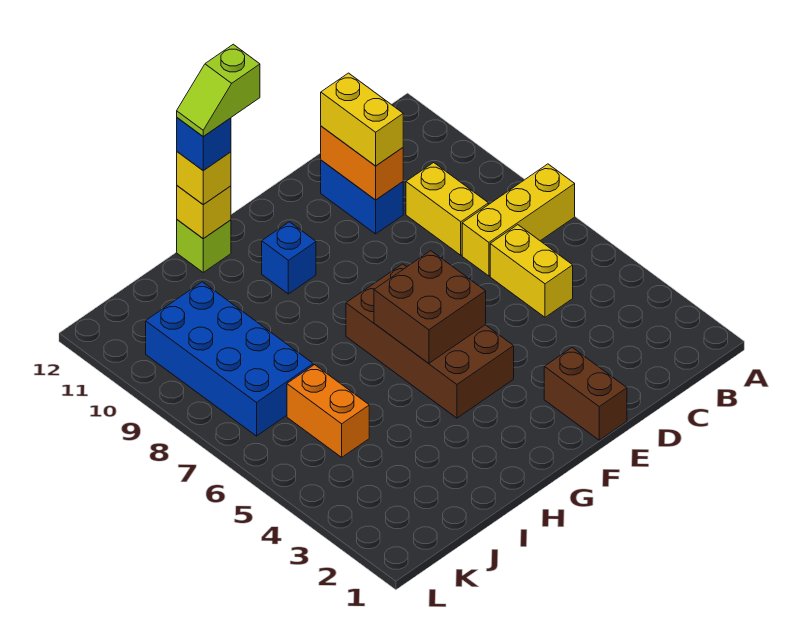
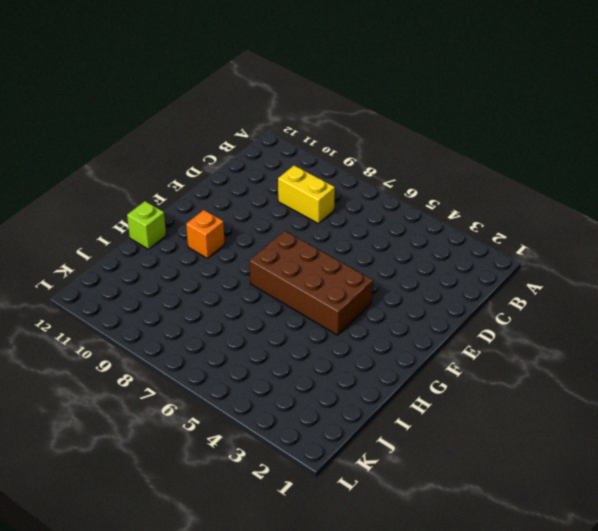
orange 1x1 brick [186,210,225,258] -> blue 1x1 brick [262,222,316,294]
none -> yellow 1x3 brick [462,164,575,276]
none -> yellow 1x2 brick [490,225,573,317]
none -> blue 1x2 brick [321,160,403,234]

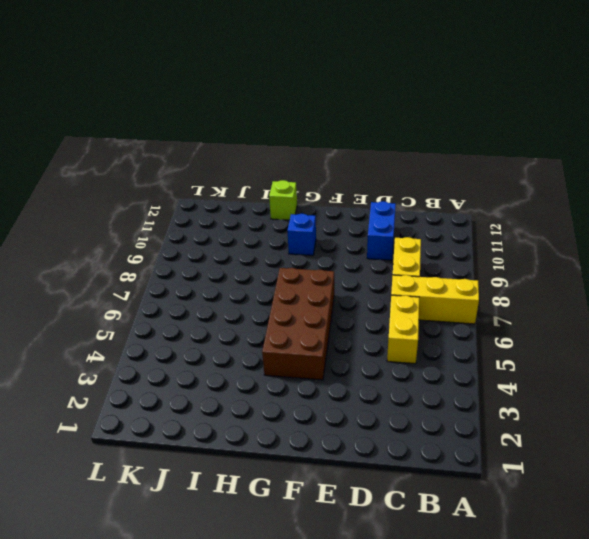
none -> brown 1x2 brick [544,348,627,440]
none -> orange 1x2 brick [287,365,369,457]
none -> blue 2x4 brick [146,282,313,436]

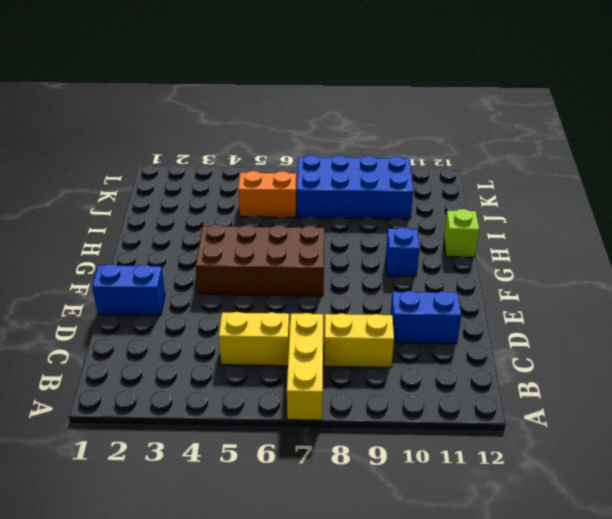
blue 1x2 brick [92,264,165,316] -> brown 1x2 brick [544,348,627,440]
none -> orange 1x2 brick [321,126,403,200]
none -> brown 2x2 brick [374,251,486,363]
none -> yellow 1x1 brick [177,186,231,239]

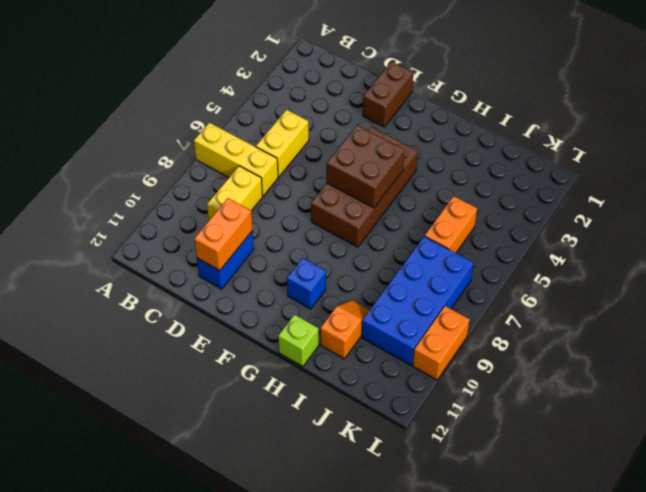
orange 1x2 slope [321,300,369,359] -> none
orange 1x2 brick [413,306,470,380] -> none
none -> yellow 1x1 brick [177,186,231,239]
none -> yellow 1x2 brick [321,73,403,166]
none -> yellow 1x1 brick [177,152,231,205]

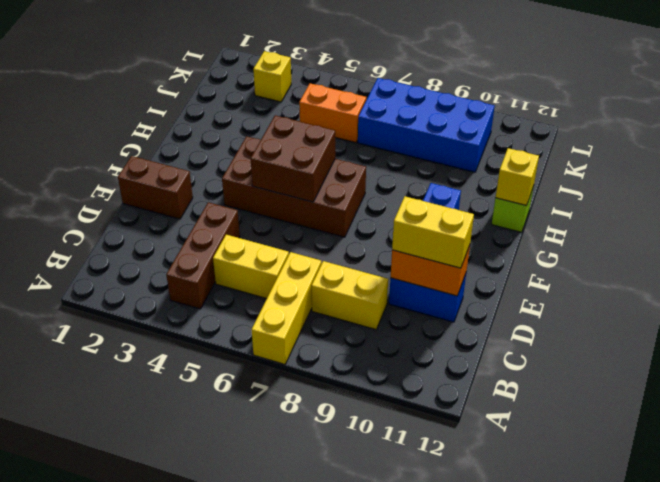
brown 1x3 brick [166,202,240,309] -> none
yellow 1x1 brick [253,51,291,102] -> yellow 1x1 brick moved to [177,152,231,205]
none -> blue 1x1 brick [177,118,231,171]
none -> lime 1x2 slope [177,44,260,137]

